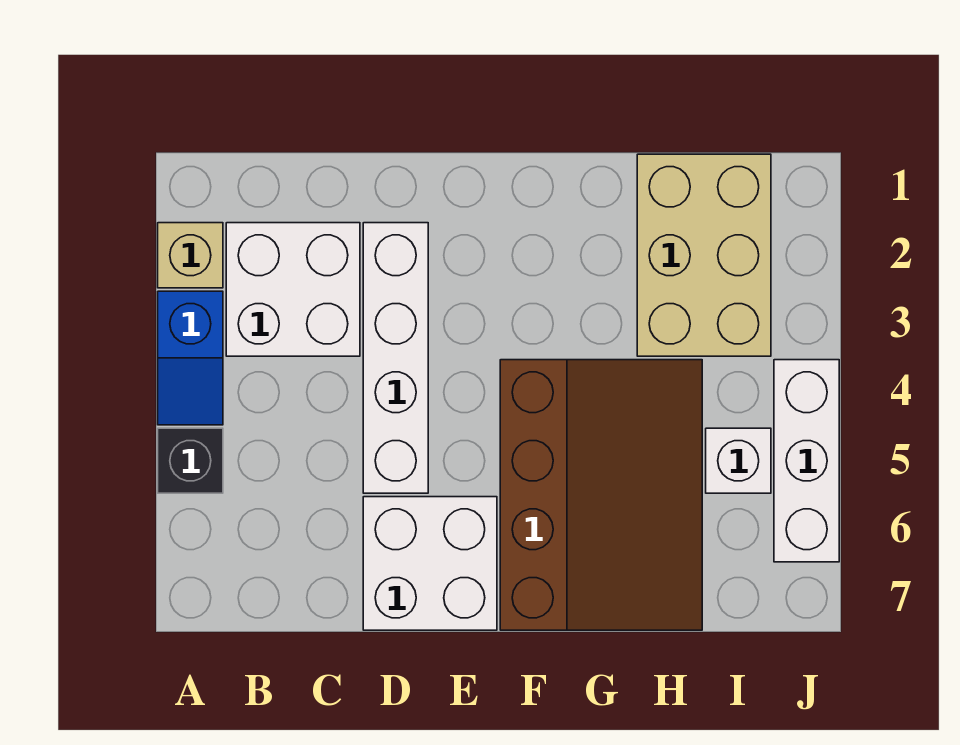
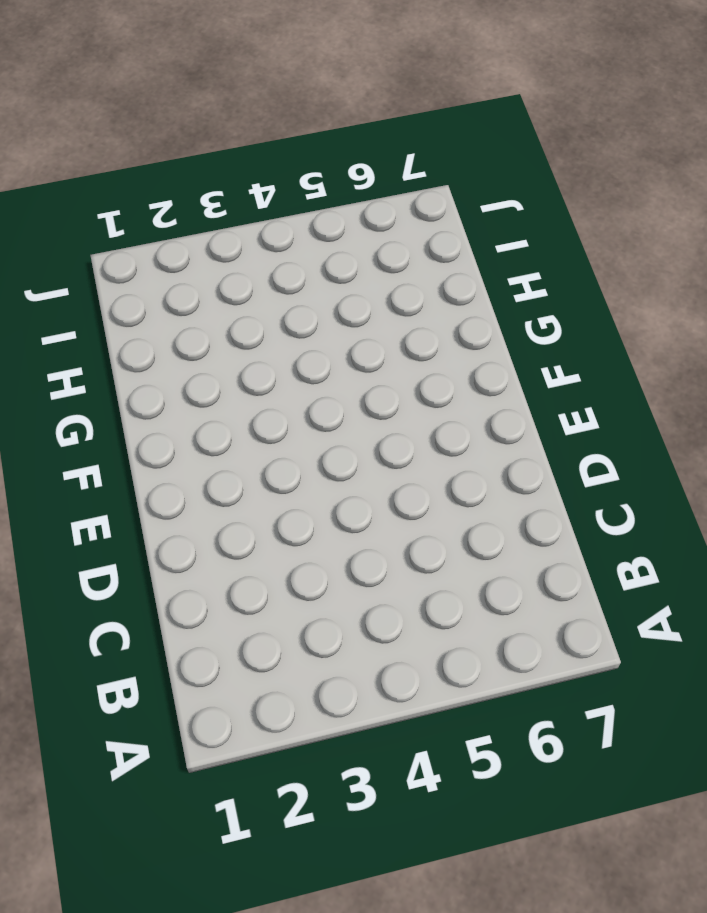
none -> tan 1x1 brick [158,223,223,288]
none -> blue 1x2 slope [158,291,223,425]

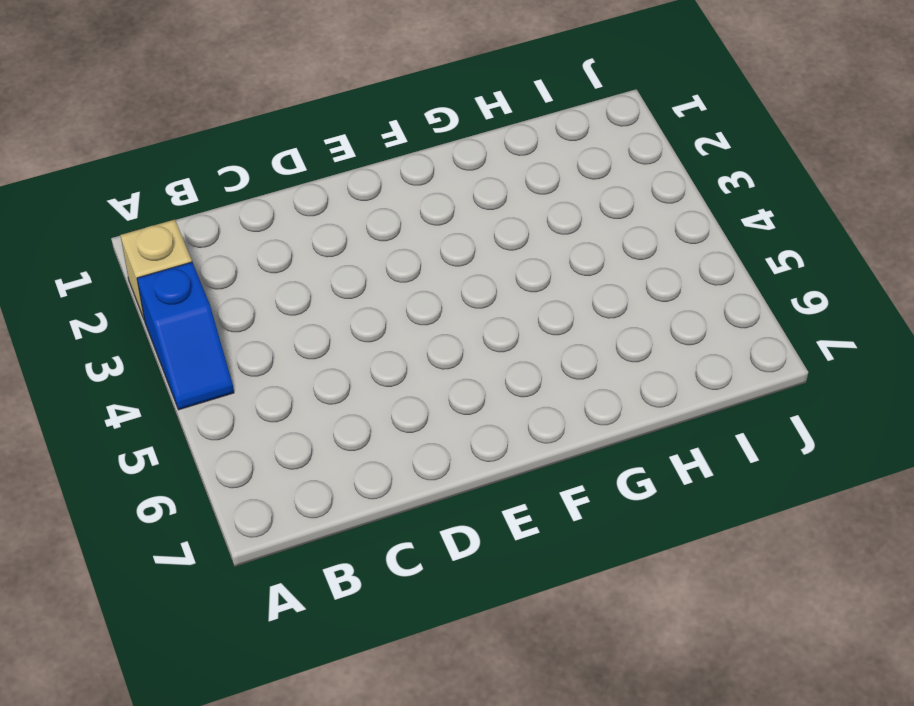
none -> black 1x1 brick [158,428,223,493]
none -> white 2x2 brick [226,223,360,356]

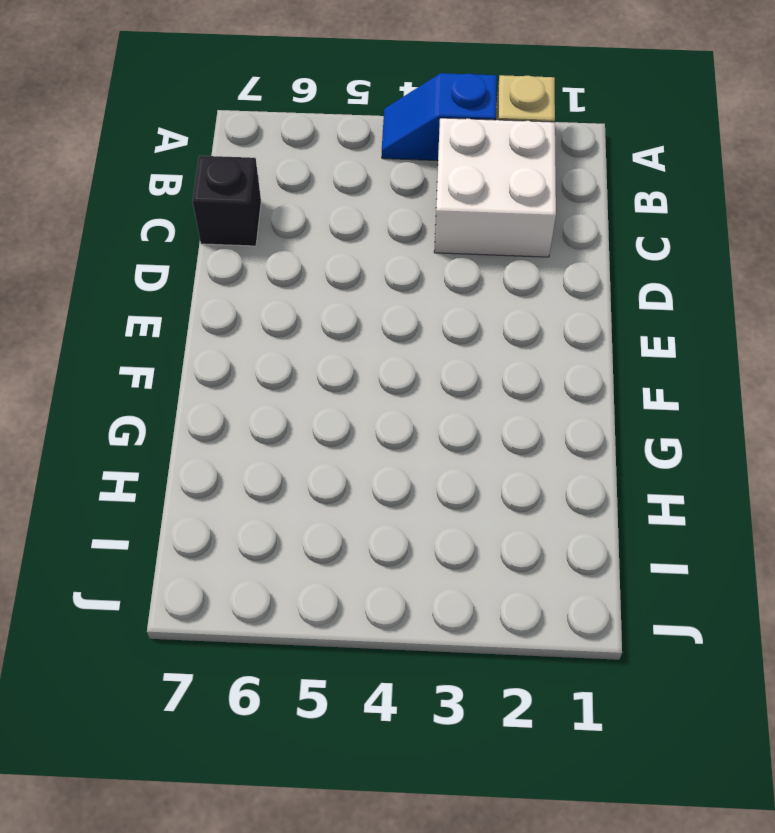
black 1x1 brick [193,156,261,246] -> black 1x1 brick moved to [158,428,223,493]
none -> white 1x4 brick [363,223,428,493]
none -> white 2x2 brick [363,497,497,630]

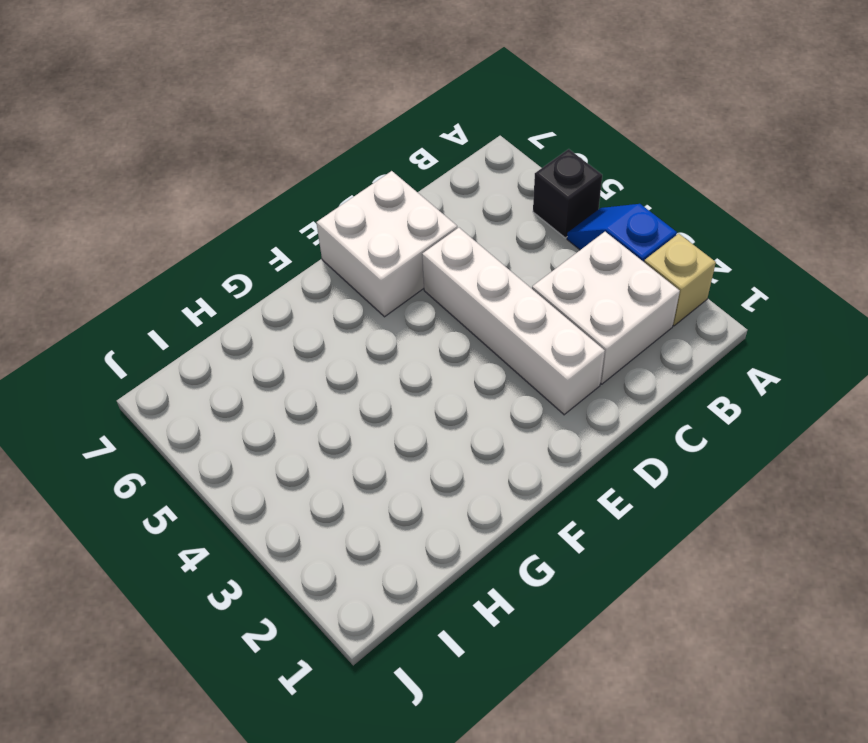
none -> brown 3x4 slope [500,360,702,630]
none -> tan 2x3 brick [637,154,771,356]

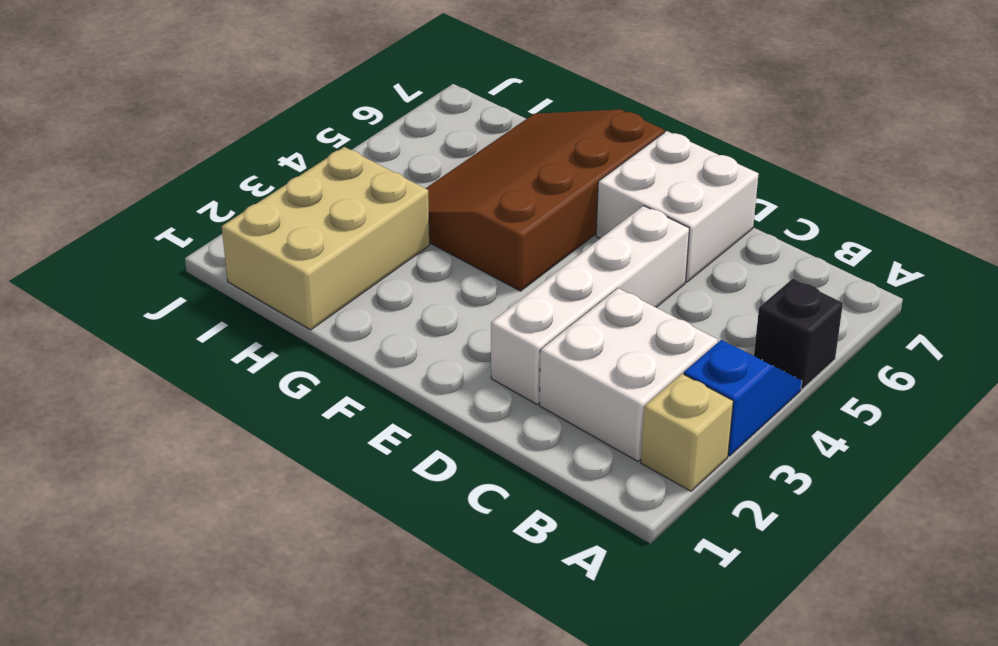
none -> white 1x1 brick [706,428,771,493]
none -> white 1x3 brick [774,360,839,562]

